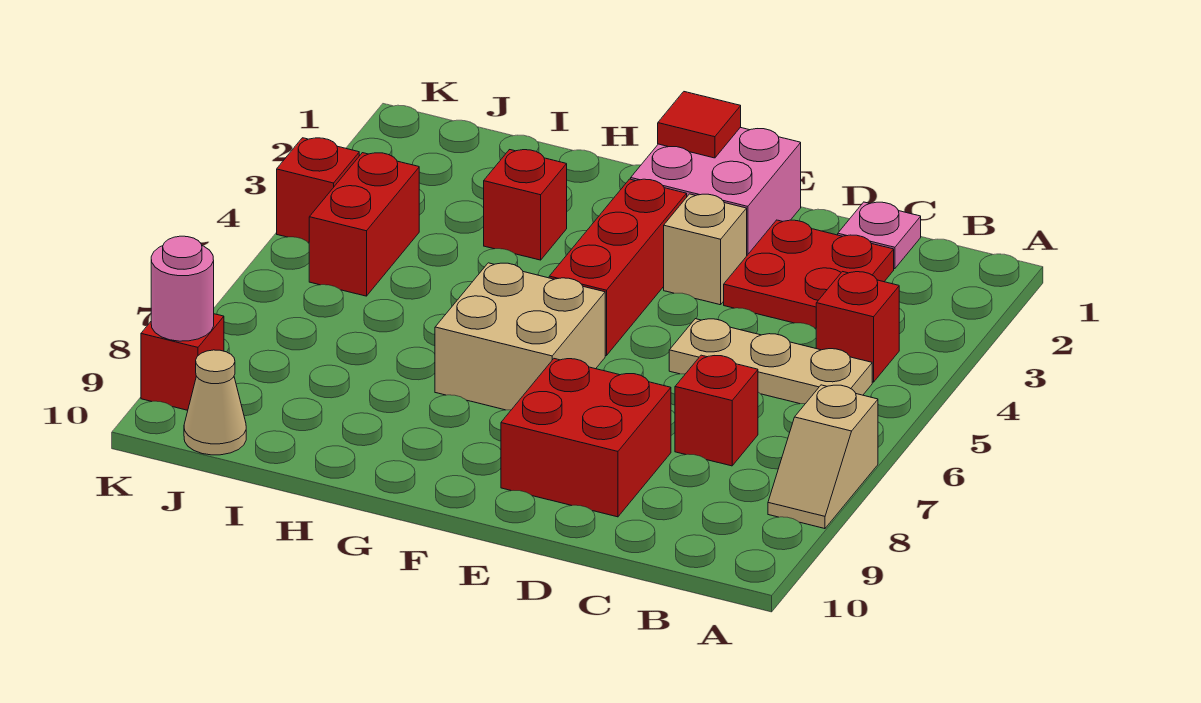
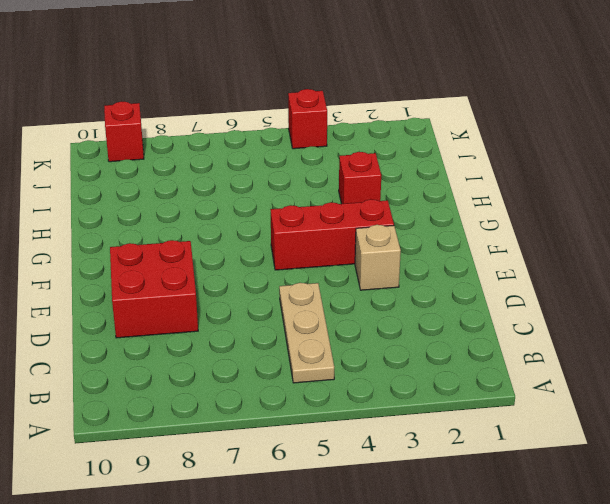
none -> tan 1x2 slope [768,385,878,529]
none -> red 1x1 brick [816,272,899,382]
none -> pink 1x1 plate [838,202,921,269]

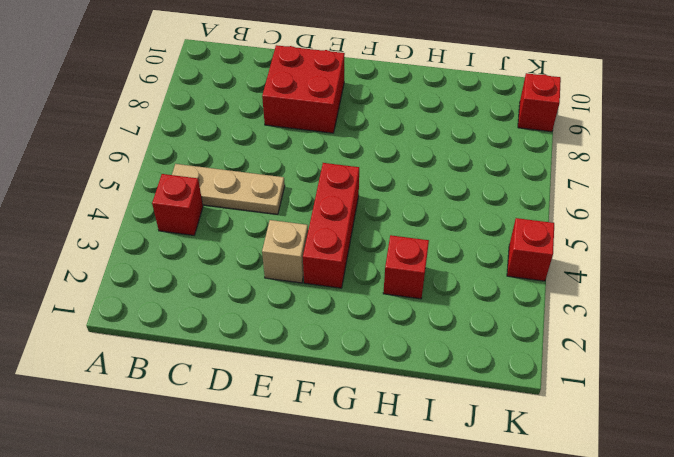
none -> tan 1x2 slope [768,385,878,529]
none -> pink 1x1 plate [838,202,921,269]
none -> red 2x2 plate [724,220,894,328]

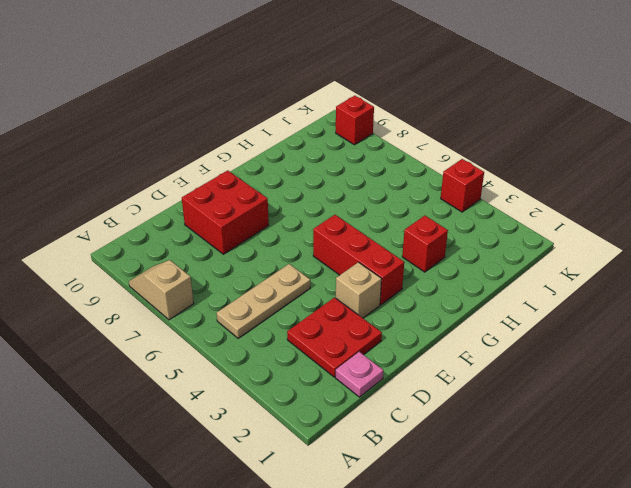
none -> red 1x1 brick [816,272,899,382]
none -> red 1x1 brick [675,355,758,466]
none -> pink 2x2 brick [631,127,801,255]

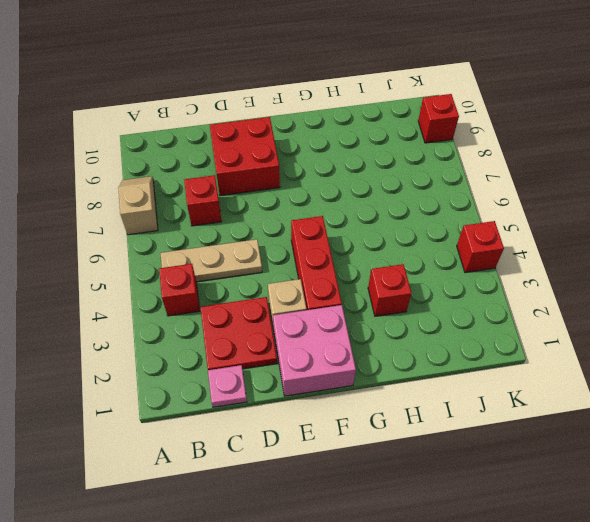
none -> tan 2x2 brick [435,263,605,410]
none -> red 1x2 brick [309,153,419,296]
none -> tan 1x1 cone [184,350,246,455]

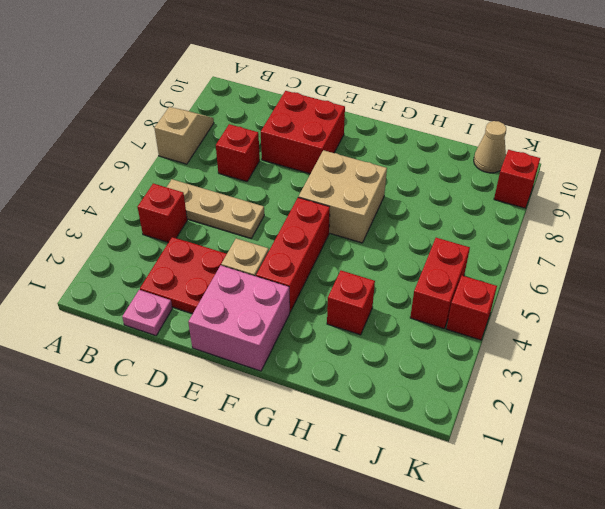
none -> red 1x1 tile [658,92,741,158]
none -> pink 1x1 round brick [151,236,214,341]

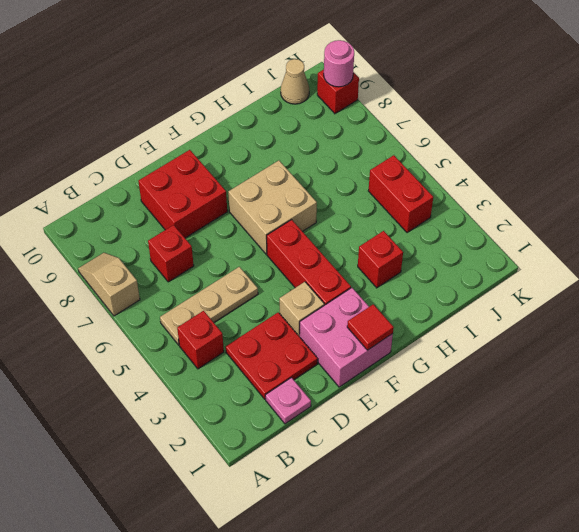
none -> red 1x1 brick [277,138,359,242]

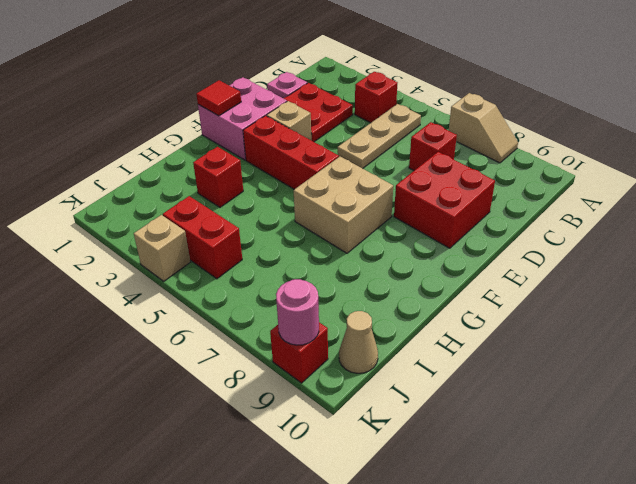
tan 1x1 brick [134,215,190,281] -> red 1x1 brick [277,138,359,242]

